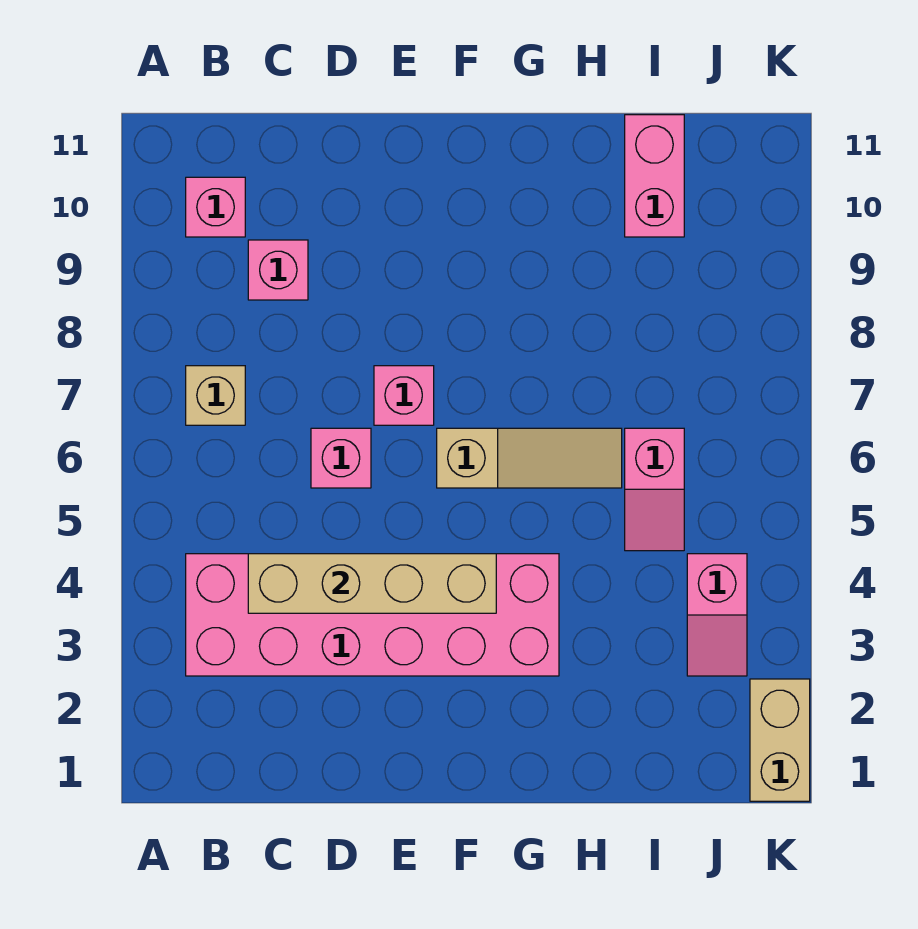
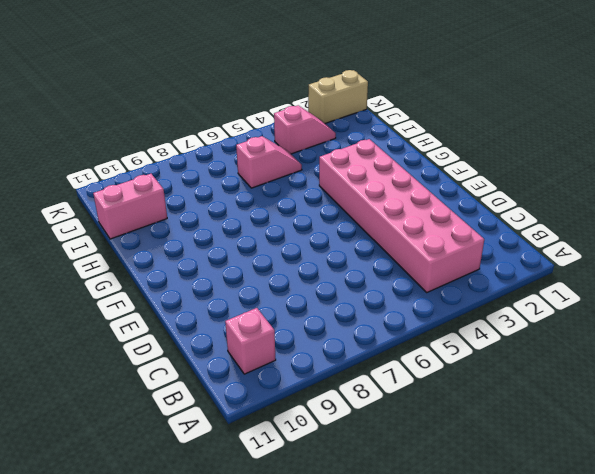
none -> tan 1x1 brick [186,366,245,425]
none -> pink 1x1 brick [248,240,308,300]
none -> pink 1x1 brick [311,428,371,488]

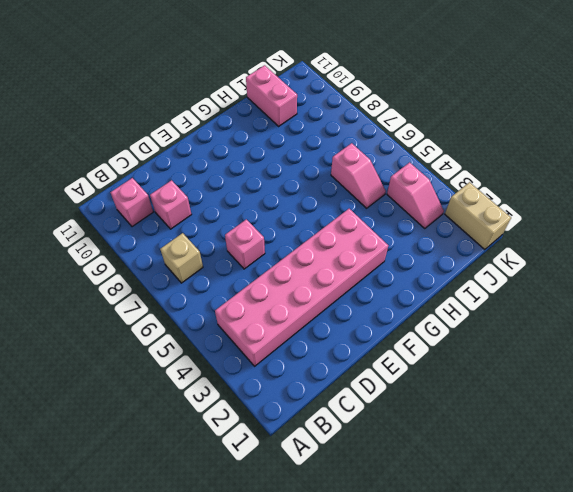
none -> pink 1x1 brick [374,366,434,425]
none -> tan 1x3 slope [437,428,622,488]
none -> tan 1x4 brick [248,554,496,613]

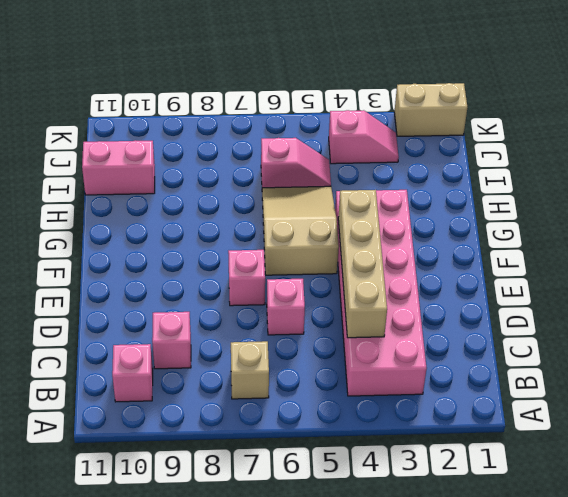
tan 2x3 slope [262,186,339,275] -> tan 1x3 slope [437,428,622,488]

